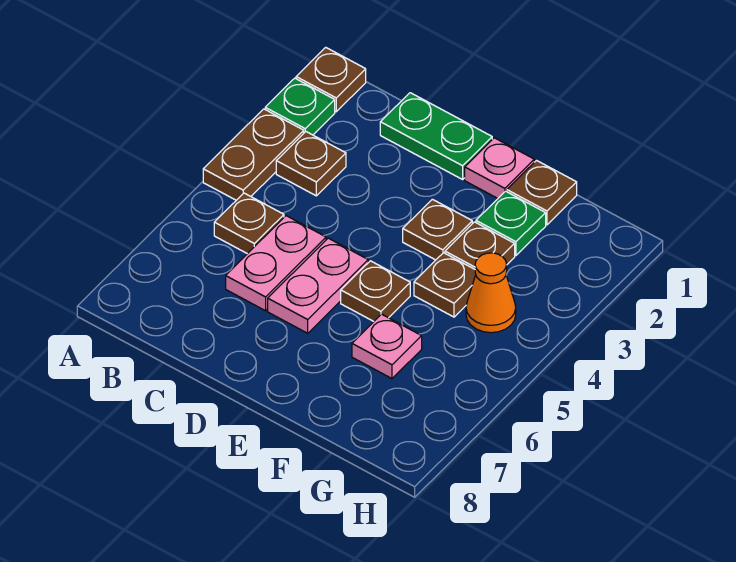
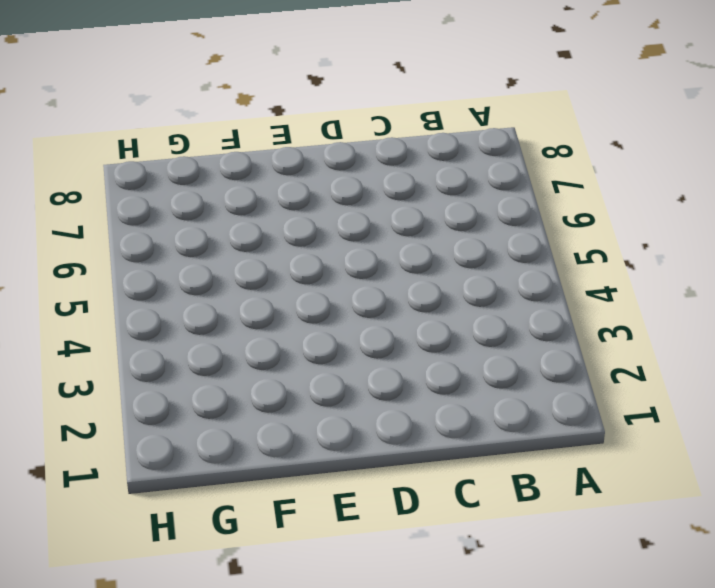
none -> brown 1x1 plate [296,47,366,112]
none -> green 1x1 plate [265,78,335,135]
none -> brown 1x2 plate [203,109,304,200]

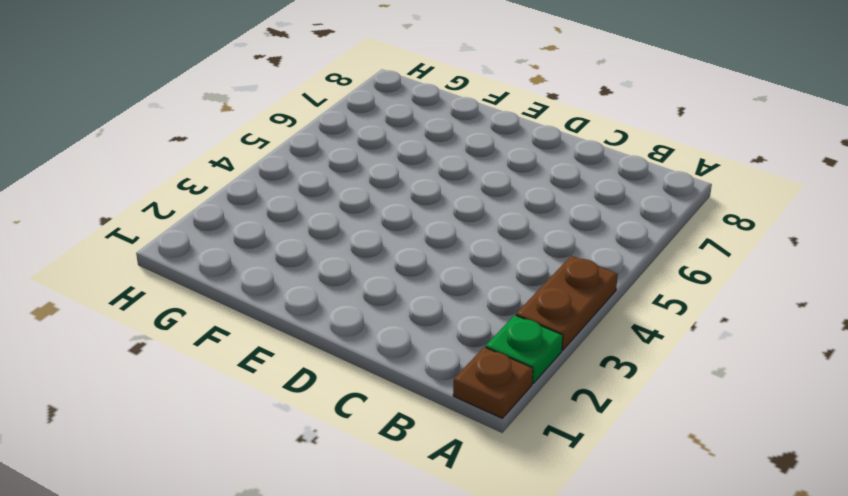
none -> brown 1x1 plate [276,132,346,196]
none -> brown 1x1 plate [214,193,284,254]
none -> green 1x2 plate [380,93,492,179]

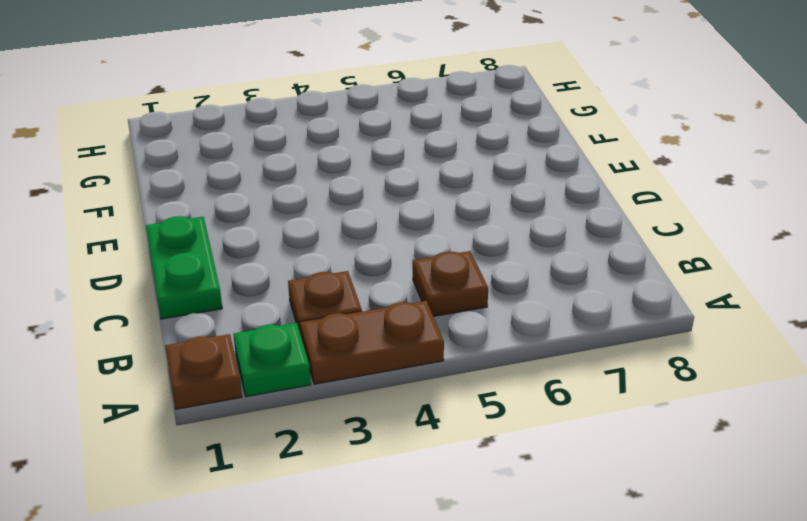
none -> pink 1x2 plate [226,216,326,311]
none -> pink 1x2 plate [268,238,368,333]
none -> pink 1x1 plate [465,138,534,198]

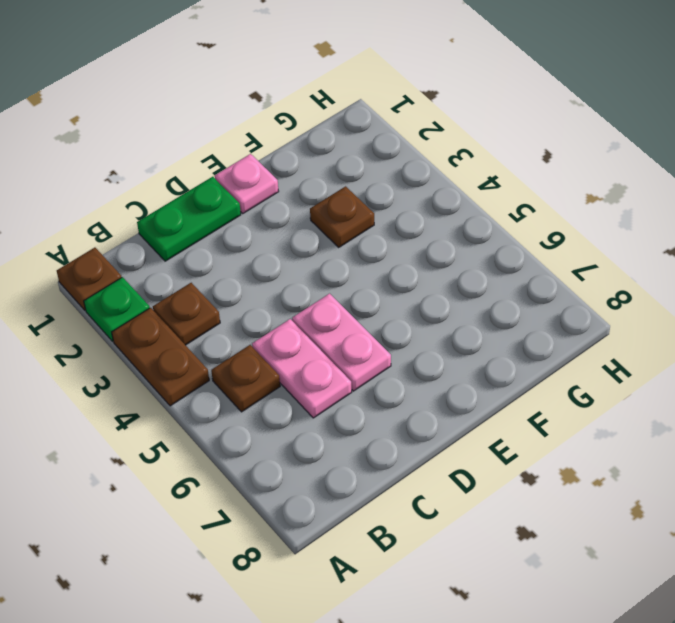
none -> brown 1x1 plate [403,199,472,260]
none -> brown 1x1 plate [341,261,410,321]
none -> brown 1x1 plate [507,161,577,225]

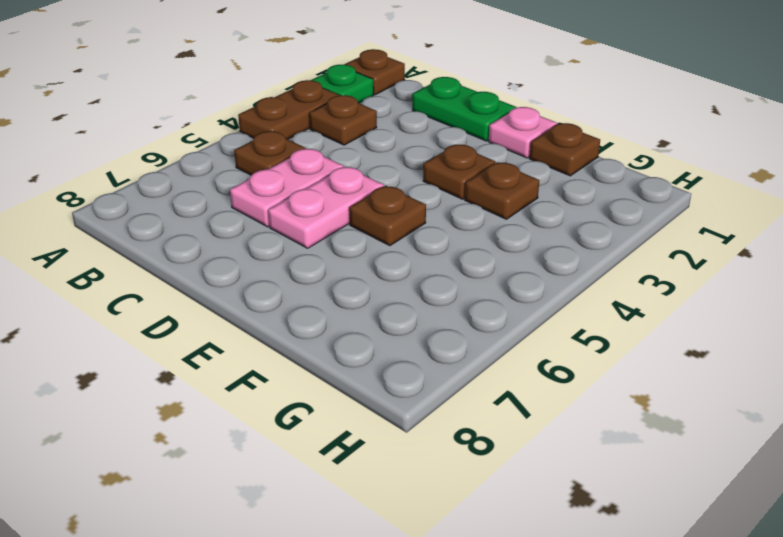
none -> green 1x1 plate [476,191,546,255]
none -> brown 1x1 plate [414,253,476,317]
none -> pink 1x1 plate [352,314,422,378]

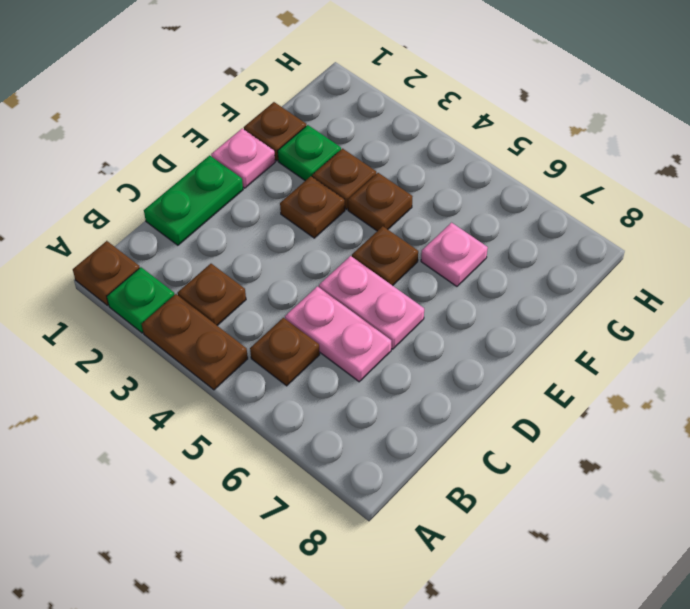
none -> orange 1x1 cone [466,253,516,333]

